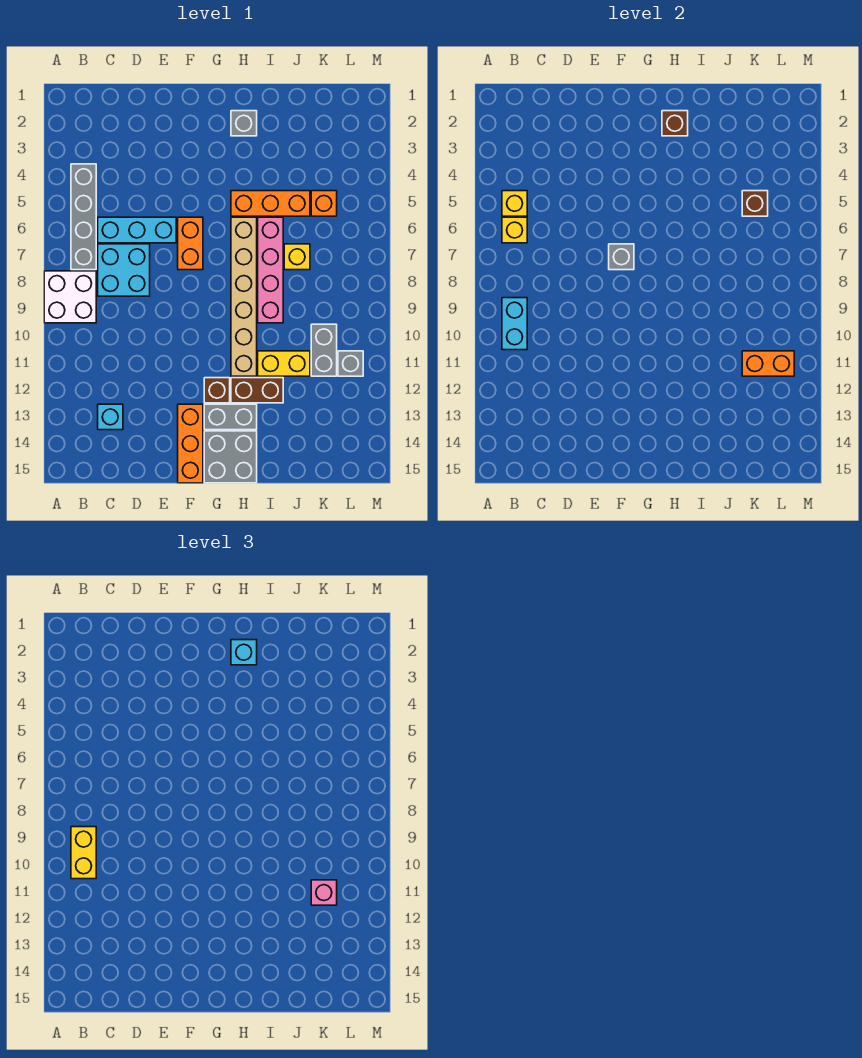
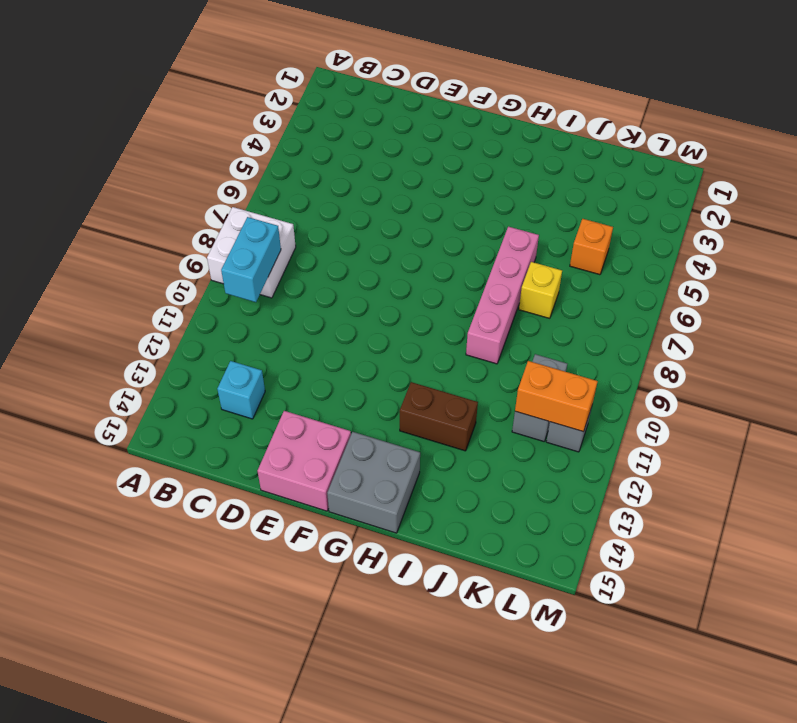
pink 2x2 brick [258,411,351,511] -> orange 1x3 brick [178,404,203,483]
none -> grey 1x4 brick [71,164,96,270]
none -> cyan 1x3 brick [98,217,176,243]
none -> cyan 2x2 brick [98,244,150,296]
none -> orange 1x2 brick [178,217,203,270]

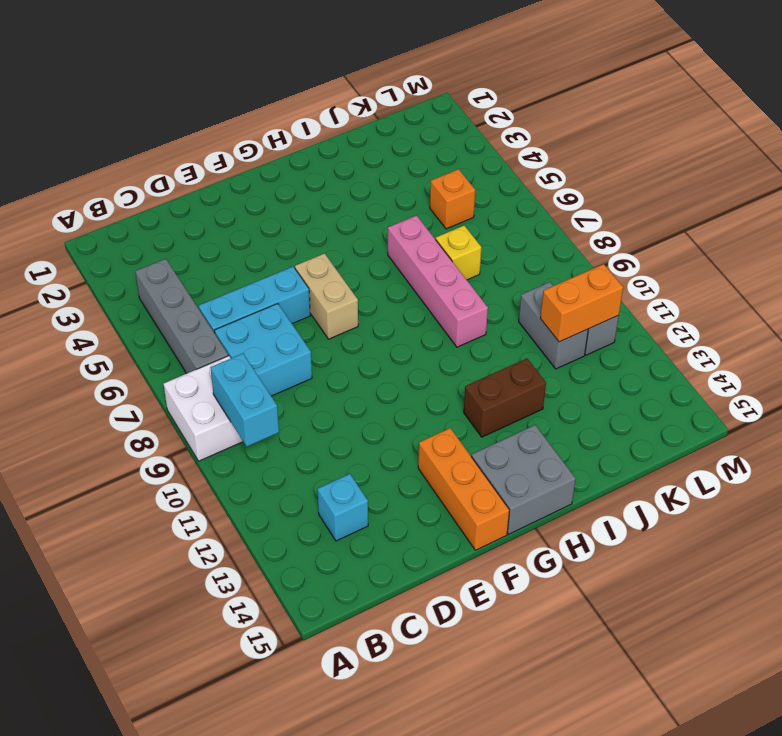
tan 1x2 brick [295,253,358,339] -> orange 1x2 brick [178,217,203,270]
none -> brown 1x1 brick [204,378,230,403]
none -> grey 1x2 brick [204,404,257,430]
none -> grey 1x1 brick [231,111,257,136]
none -> orange 1x3 brick [231,191,310,216]

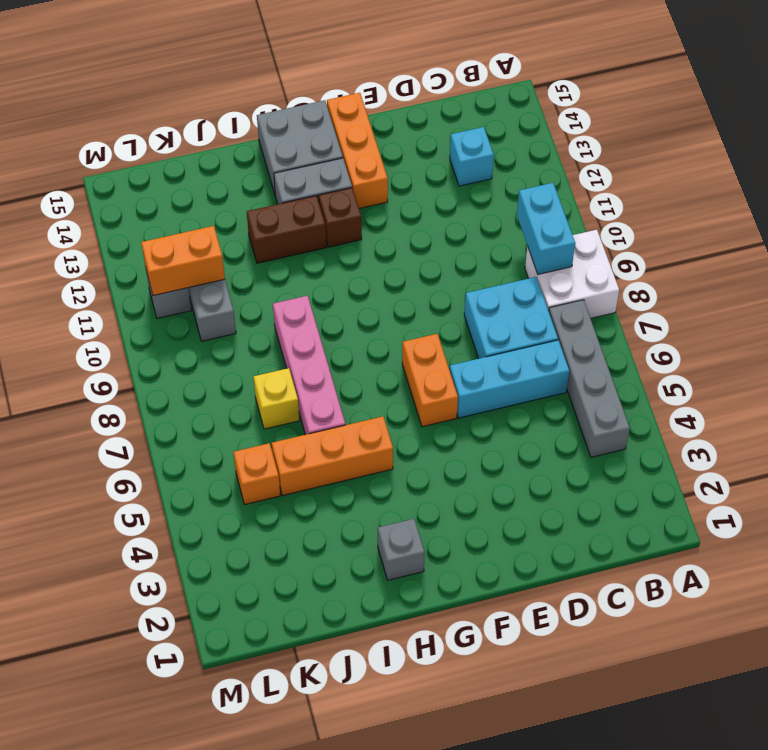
none -> tan 1x6 brick [231,217,257,376]
none -> yellow 1x2 brick [258,351,310,376]
none -> yellow 1x1 brick [502,191,527,216]
none -> yellow 1x1 brick [502,217,527,243]

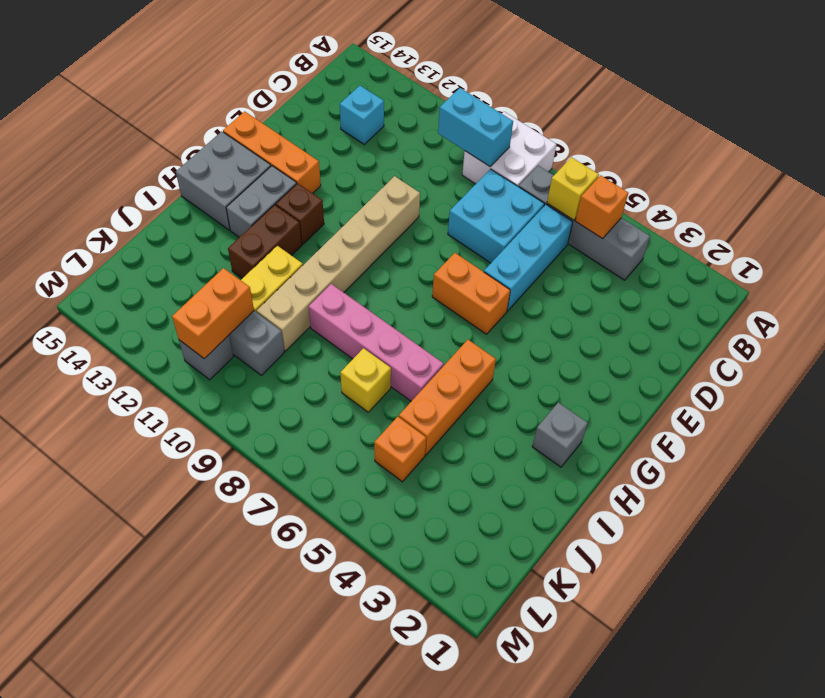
orange 1x1 brick [575,175,628,239] -> yellow 1x1 brick [502,191,527,216]
tan 1x6 brick [257,176,420,351] -> tan 1x6 brick turned to [231,217,257,376]
none -> grey 1x1 brick [609,244,634,270]
none -> brown 1x1 brick [662,111,688,136]
none -> brown 1x1 brick [742,191,768,216]
none -> yellow 1x2 brick [71,827,96,879]

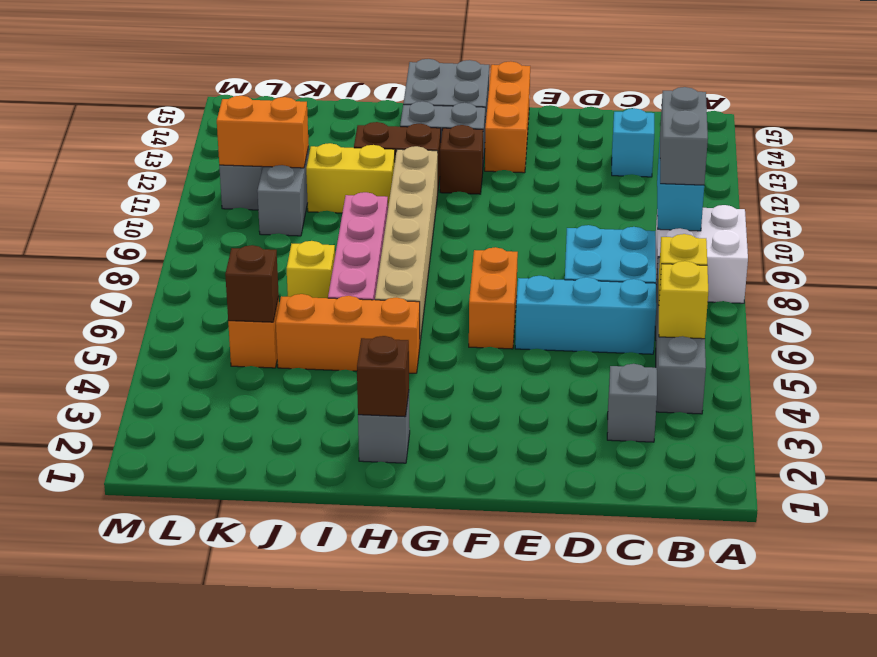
grey 1x2 brick [660,87,708,185] -> yellow 1x2 brick [71,827,96,879]
grey 1x1 brick [607,364,657,442] -> grey 1x1 brick moved to [609,244,634,270]
none -> cyan 1x1 brick [231,640,257,665]
none -> pink 1x1 brick [311,880,337,905]

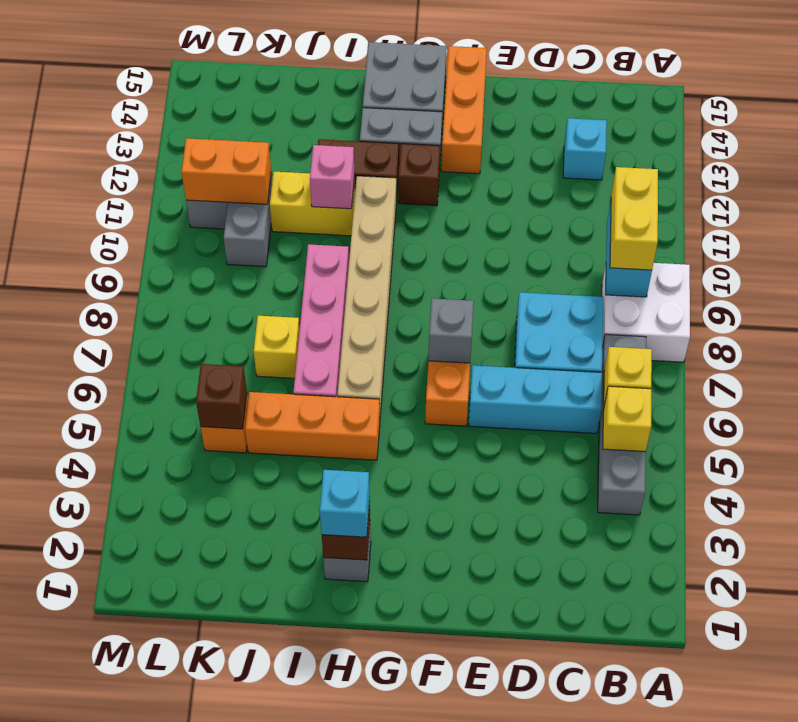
pink 1x1 brick [310,145,355,209] -> pink 1x1 brick moved to [311,880,337,905]

